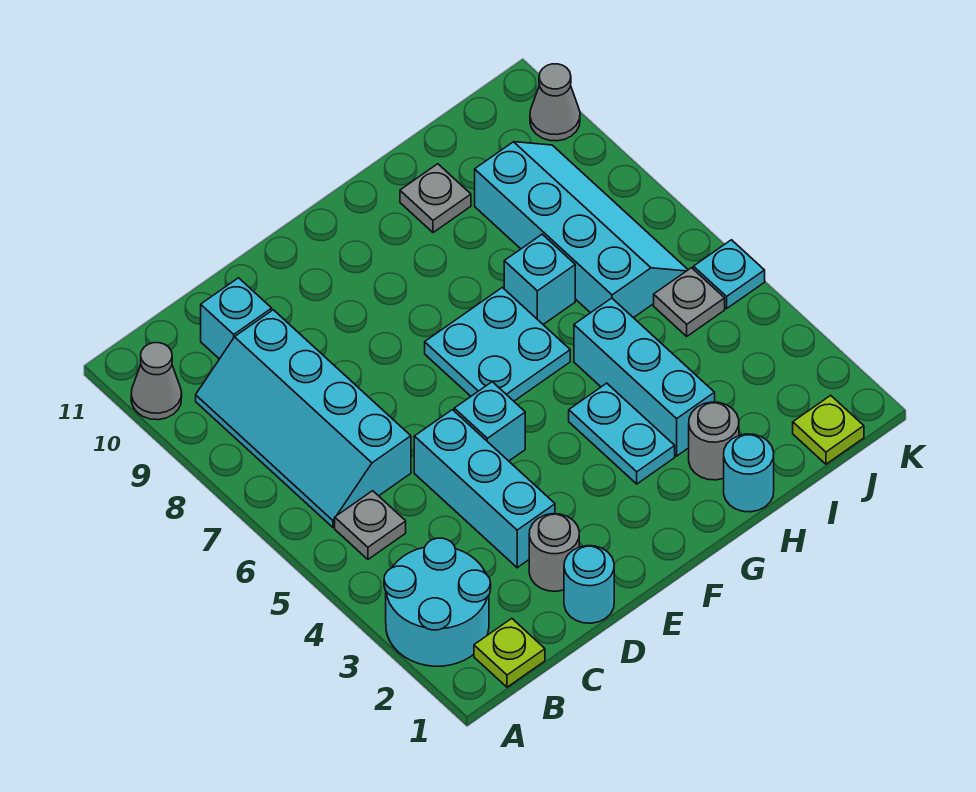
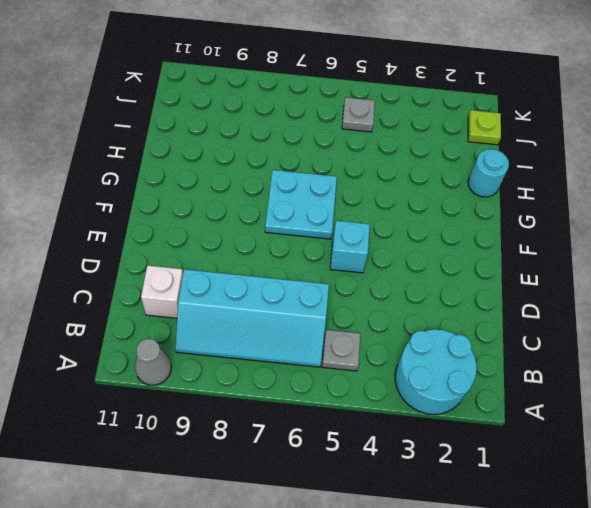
white 1x1 brick [141,266,183,318] -> cyan 1x1 brick [201,278,272,359]
none -> lime 1x1 plate [474,619,545,687]
none -> cyan 1x1 round brick [564,546,614,623]
none -> grey 1x1 round brick [529,514,579,591]

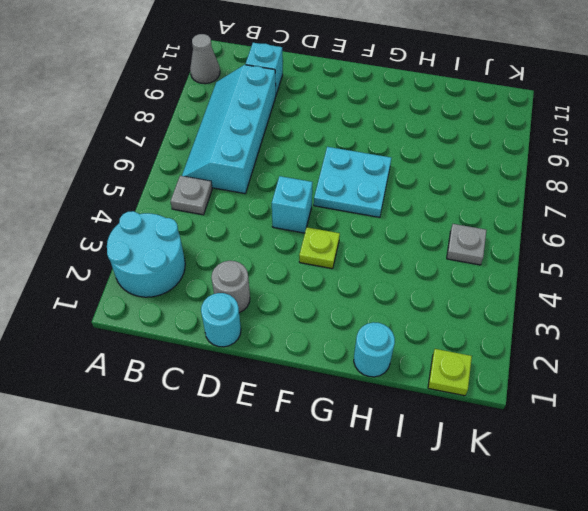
lime 1x1 plate [299,227,340,269] -> lime 1x1 plate moved to [474,619,545,687]
none -> cyan 1x3 brick [414,410,555,568]
none -> cyan 1x2 plate [569,383,675,484]
none -> grey 1x1 round brick [689,402,739,480]

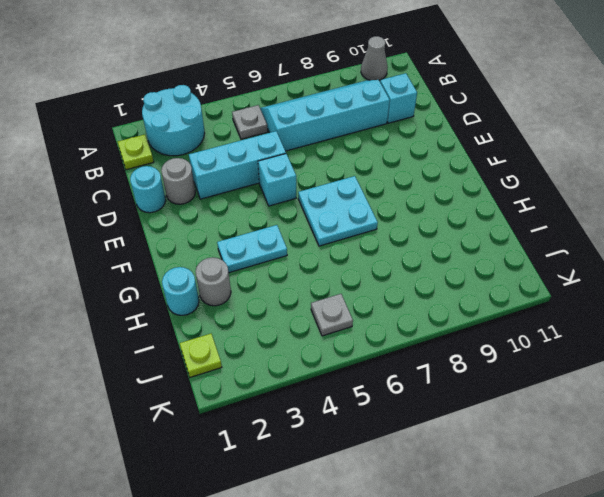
none -> cyan 1x3 brick [574,298,715,456]
none -> cyan 1x1 brick [504,234,575,324]
none -> grey 1x1 plate [400,164,471,233]

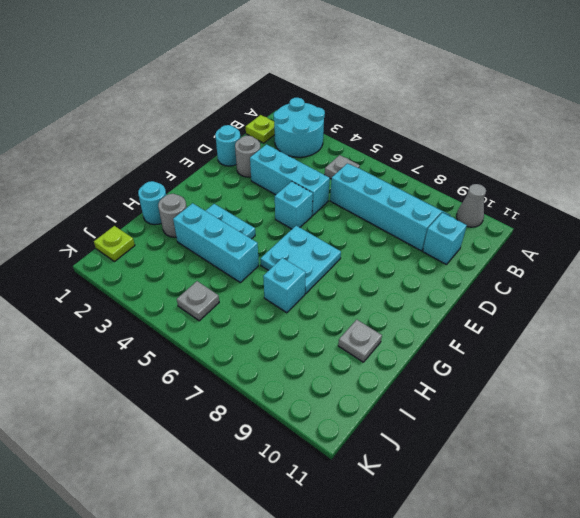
none -> cyan 2x4 slope [475,142,688,318]
none -> cyan 1x1 plate [693,240,765,309]
none -> grey 1x1 cone [530,64,580,141]

